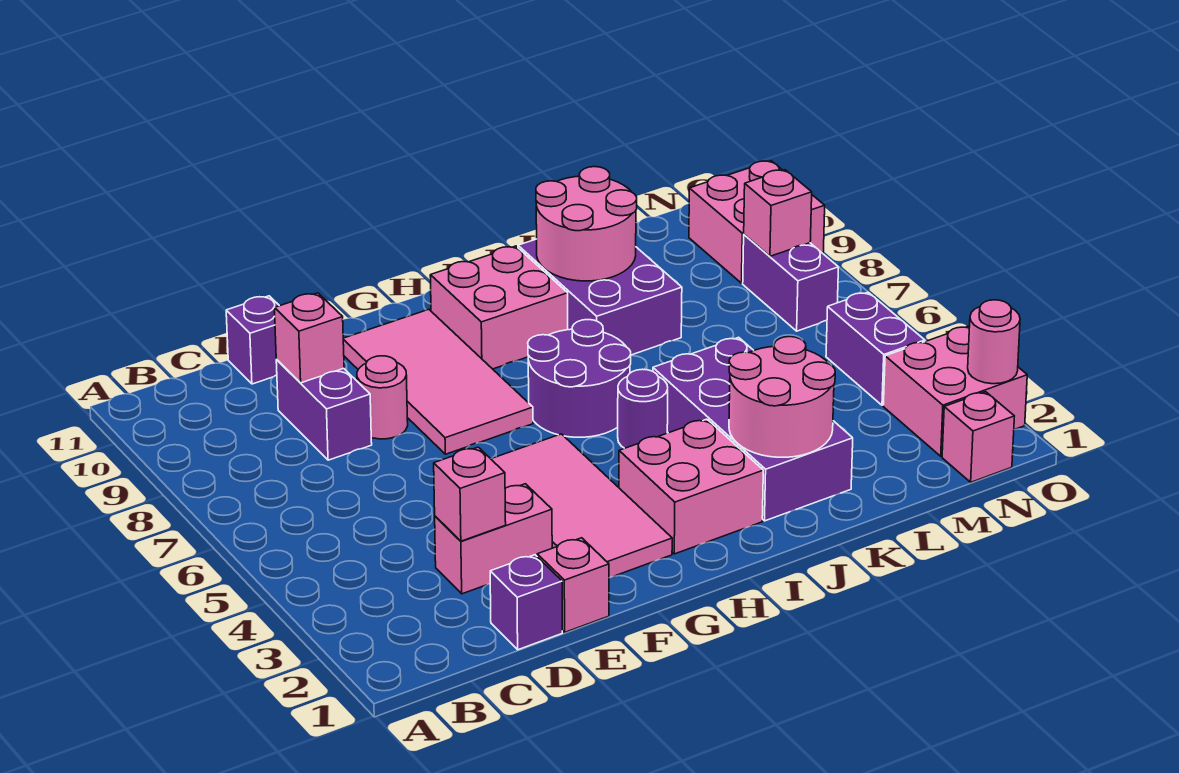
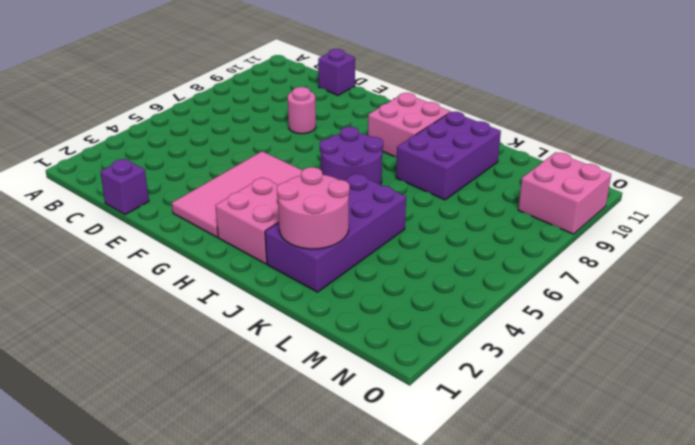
none -> pink 1x2 brick [435,484,552,594]
none -> purple 1x2 brick [276,360,372,460]
none -> pink 1x1 brick [537,538,609,632]

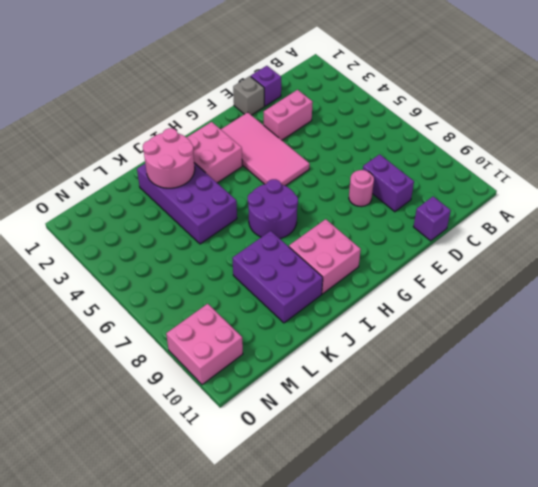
grey 1x1 brick [233,76,264,115] -> pink 1x1 brick [537,538,609,632]
none -> pink 2x4 tile [343,309,533,454]
none -> purple 1x1 round brick [618,369,668,448]
none -> pink 1x1 brick [942,392,1014,482]

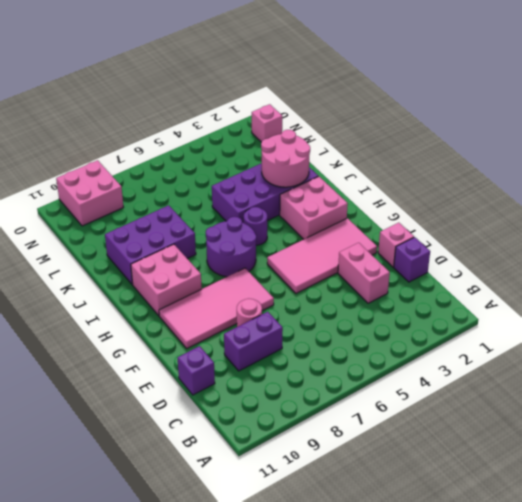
none -> pink 2x2 brick [883,326,1027,456]
none -> purple 1x2 brick [826,292,925,405]
none -> purple 1x2 brick [743,235,838,331]

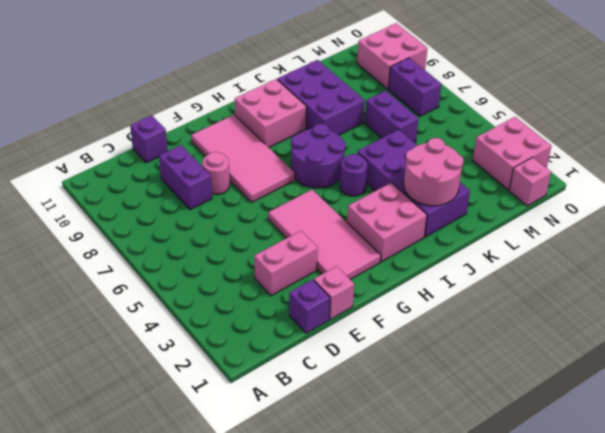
purple 1x2 brick [365,91,419,142] -> purple 1x2 brick moved to [826,292,925,405]
none -> pink 1x1 brick [434,447,506,541]
none -> pink 1x1 brick [274,293,344,383]
none -> pink 2x2 round brick [536,167,637,281]

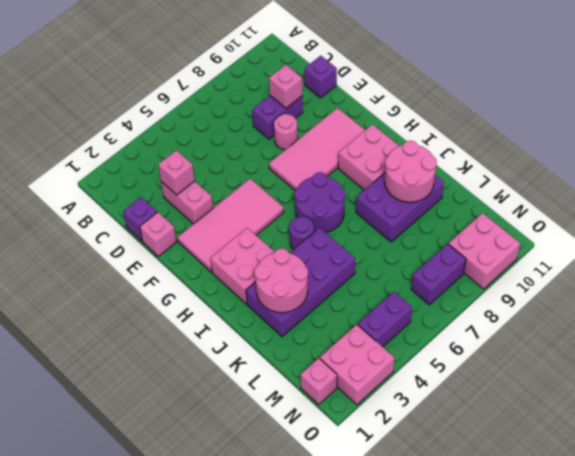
none -> pink 1x1 brick [744,170,812,256]
none -> pink 1x1 round brick [968,300,1020,384]

